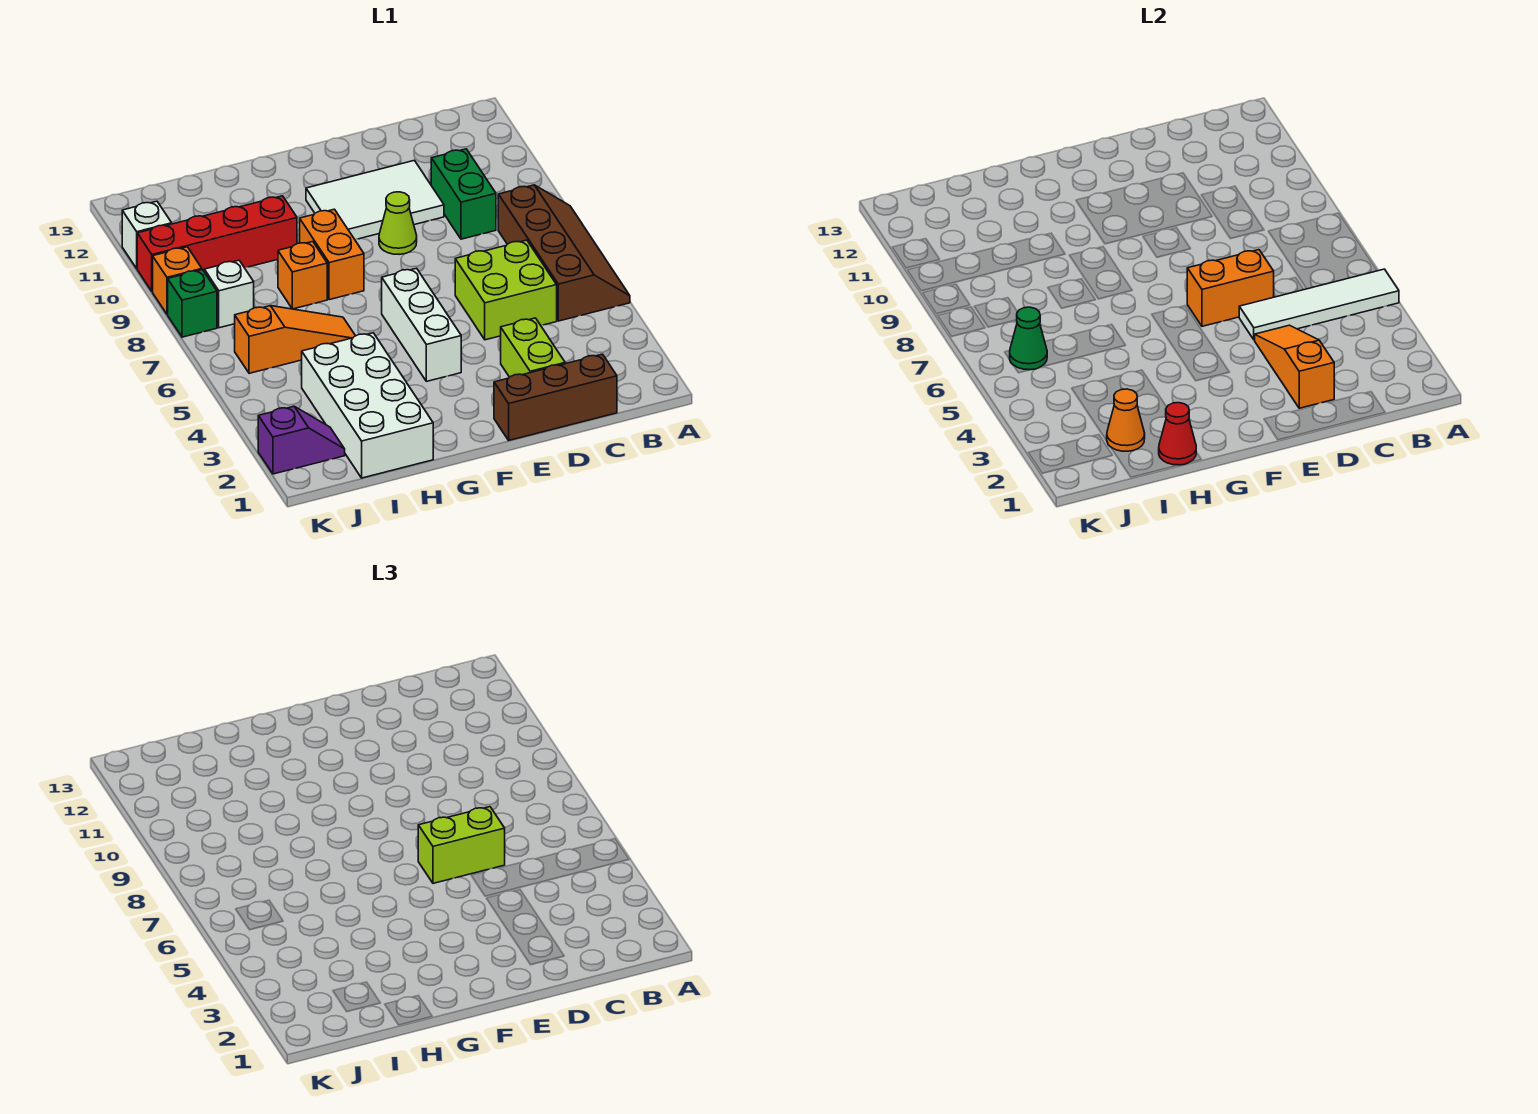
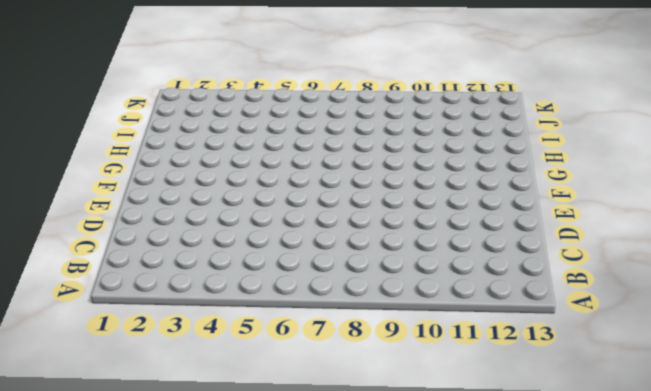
none -> brown 2x4 slope [498,185,630,321]
none -> brown 1x3 brick [494,354,617,440]
none -> lime 2x2 brick [455,240,557,340]

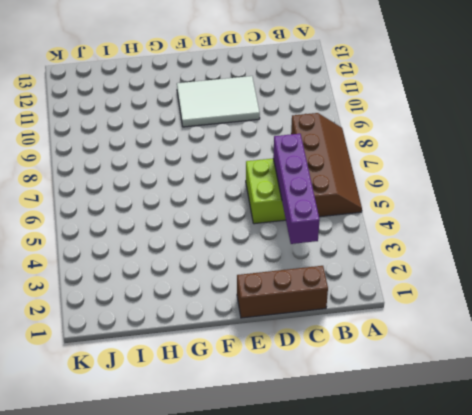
purple 1x4 brick [273,134,320,244] -> white 1x4 tile [1239,269,1399,340]
none -> green 1x2 brick [431,149,496,239]
none -> lime 1x2 brick [501,318,565,377]
none -> lime 1x1 cone [379,192,417,254]

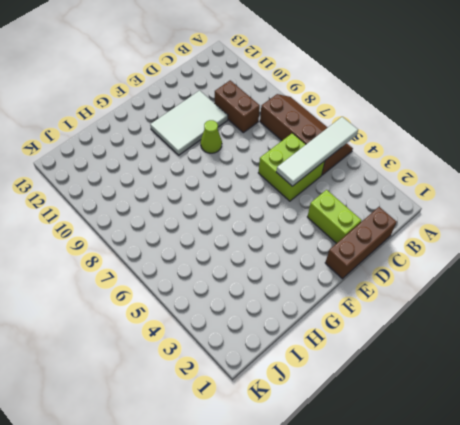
brown 1x2 brick [215,80,260,133] -> green 1x2 brick [431,149,496,239]
none -> white 1x3 brick [382,268,461,381]
none -> orange 1x2 brick [300,209,364,300]
none -> white 2x4 brick [302,333,433,478]

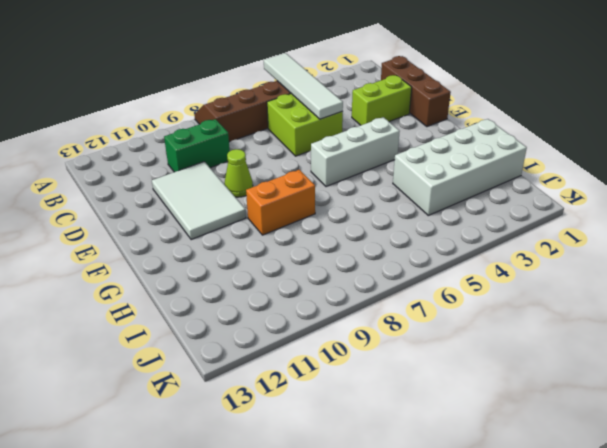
none -> orange 1x3 slope [235,306,355,373]
none -> orange 1x1 brick [278,242,327,309]
none -> red 1x4 brick [137,196,297,291]

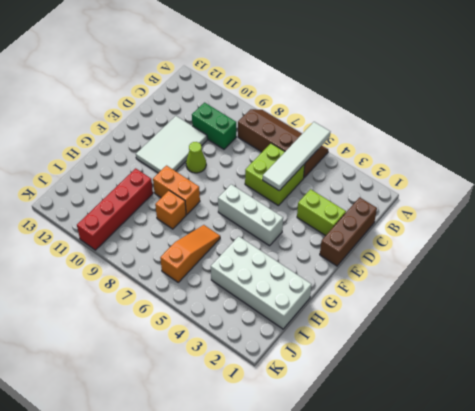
none -> purple 1x2 slope [258,406,345,474]
none -> white 1x1 brick [204,260,254,328]
none -> green 1x1 brick [168,270,217,337]

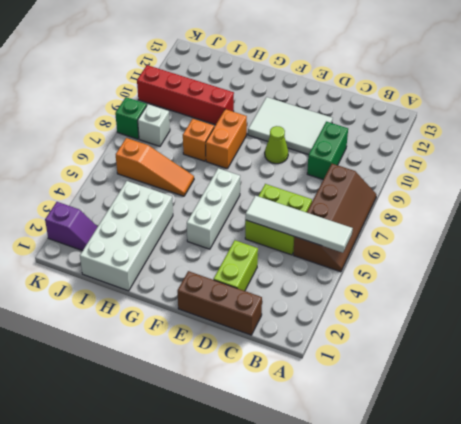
none -> orange 1x1 brick [153,247,202,314]
none -> white 1x1 brick [122,201,172,268]
none -> orange 1x3 slope [1255,325,1334,408]

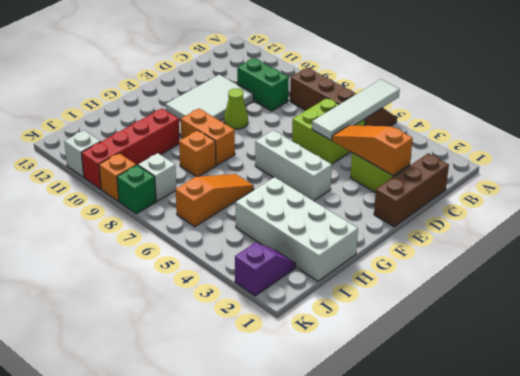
none -> orange 1x2 brick [1187,250,1274,326]
none -> red 1x1 cone [1159,403,1196,465]
none -> orange 1x1 cone [1107,389,1145,451]

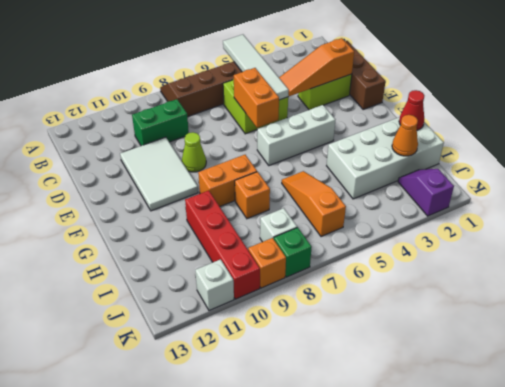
none -> green 1x1 cone [1010,307,1047,370]
none -> lime 1x2 brick [418,807,505,883]

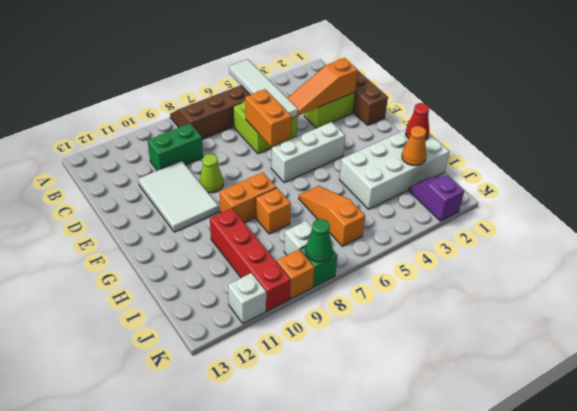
green 1x1 cone [306,219,333,262] -> green 1x1 cone moved to [1010,307,1047,370]
none -> lime 1x2 brick [418,807,505,883]

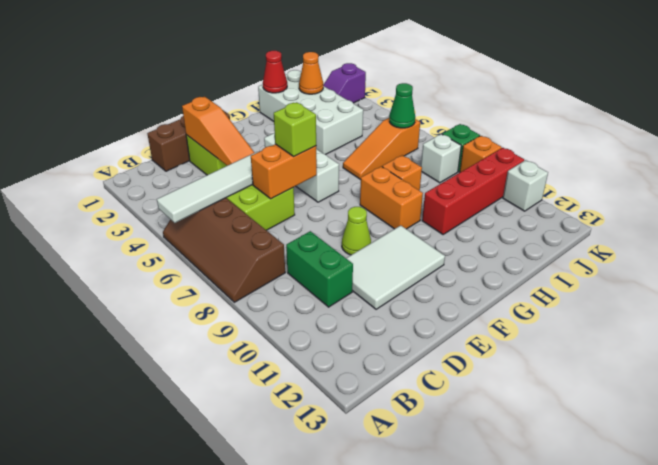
lime 1x1 brick [274,102,316,156] -> lime 1x2 brick [418,807,505,883]

